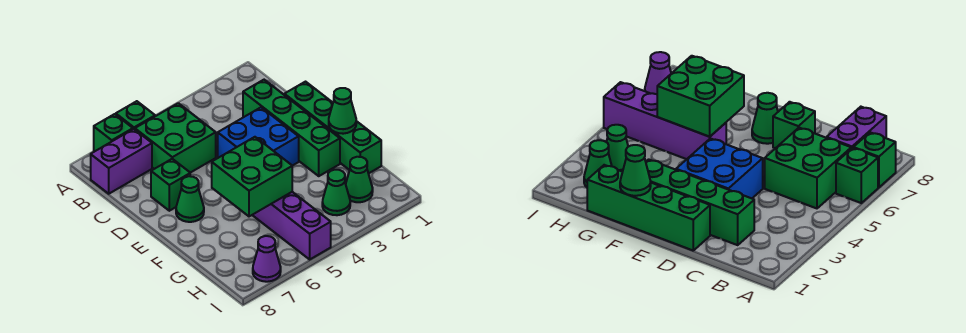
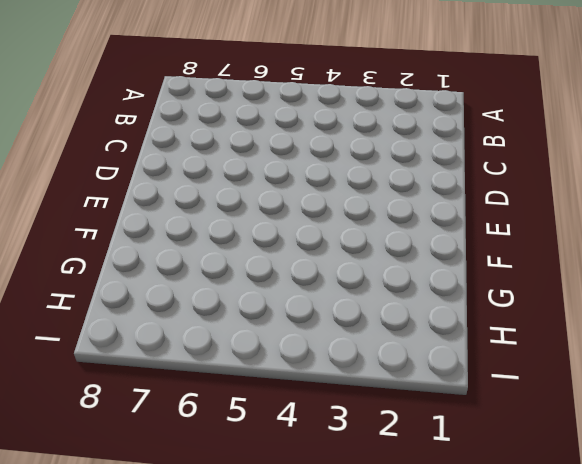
none -> green 1x1 brick [116,101,155,129]
none -> green 1x1 brick [94,114,133,152]
none -> green 2x2 brick [135,103,216,173]

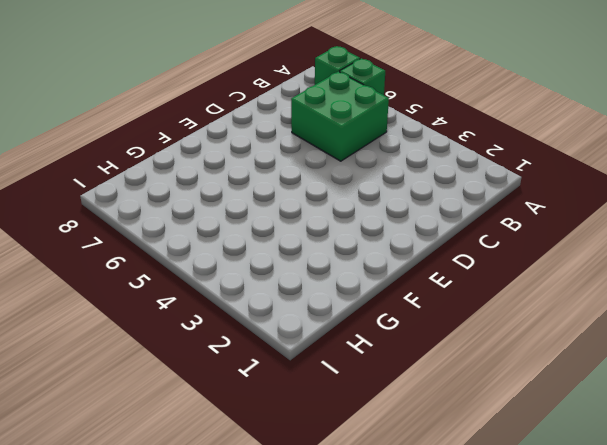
none -> purple 1x2 brick [91,129,152,194]
none -> green 1x4 brick [243,80,340,176]
none -> green 1x4 brick [284,82,381,173]

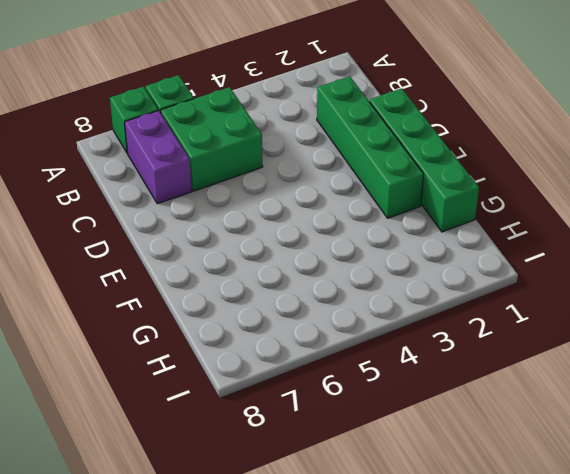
purple 1x2 brick [125,110,192,204] -> purple 1x2 brick turned to [91,129,152,194]
none -> blue 2x2 brick [218,107,299,166]
none -> green 1x1 brick [151,159,190,211]
none -> green 1x1 cone [176,176,204,222]

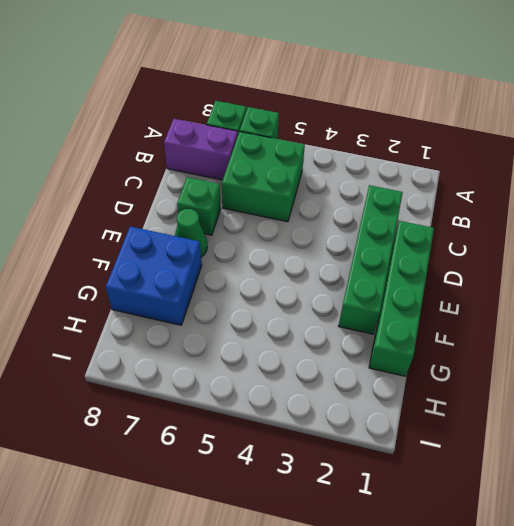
blue 2x2 brick [106,227,202,325] -> blue 2x2 brick moved to [218,107,299,166]
none -> purple 1x4 brick [253,192,331,259]
none -> green 1x1 cone [346,157,373,202]
none -> green 1x1 cone [322,170,350,215]

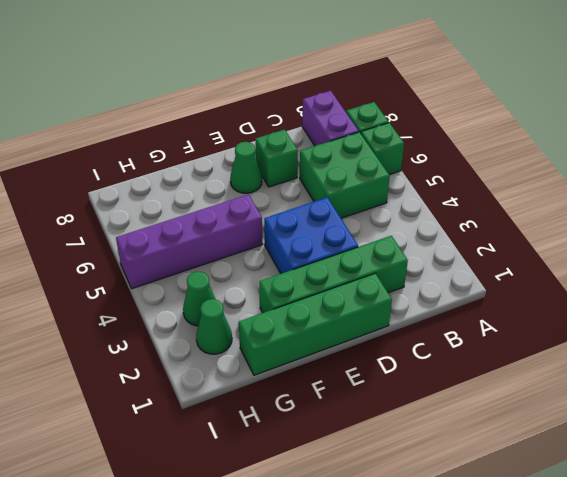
none -> purple 1x1 cone [253,236,281,282]
none -> green 1x1 cone [329,88,356,134]
none -> green 2x2 brick [212,137,292,216]

